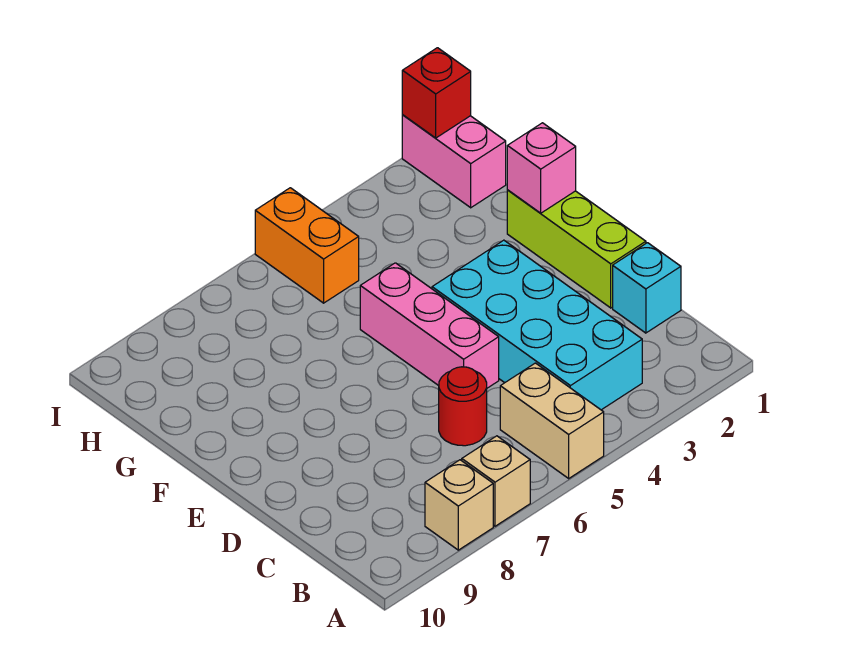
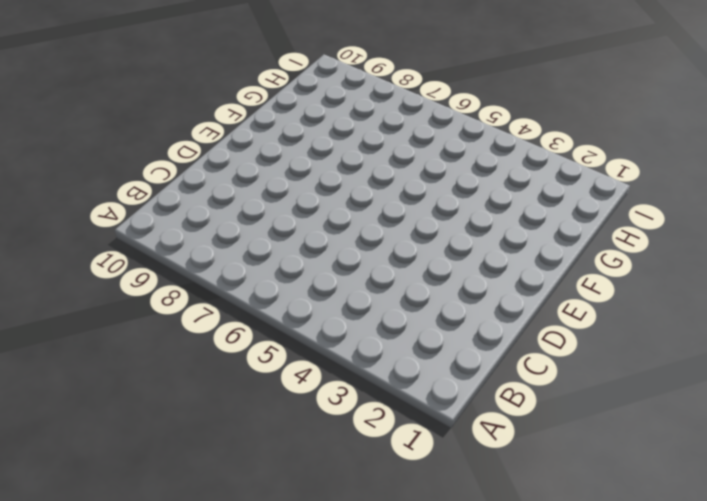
none -> tan 1x2 brick [500,363,604,478]
none -> tan 1x1 brick [461,436,530,526]
none -> tan 1x1 brick [425,460,493,550]

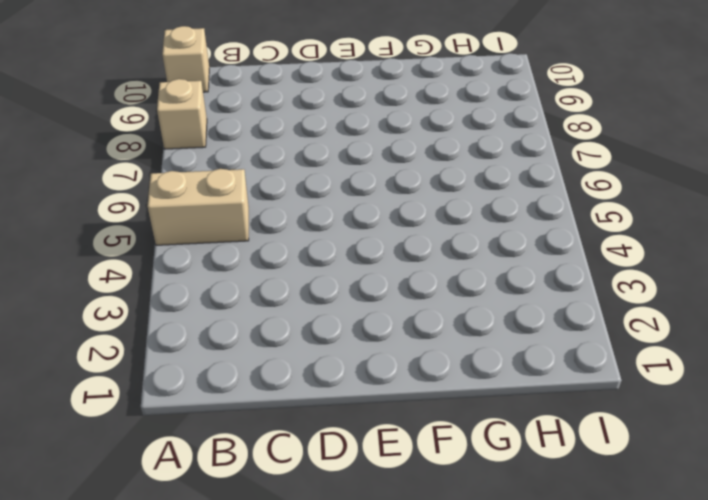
tan 1x1 brick [162,26,209,92] -> tan 1x1 brick moved to [461,436,530,526]
none -> cyan 2x4 brick [432,240,642,410]
none -> cyan 1x1 brick [613,243,681,333]
none -> red 1x1 round brick [439,367,487,446]

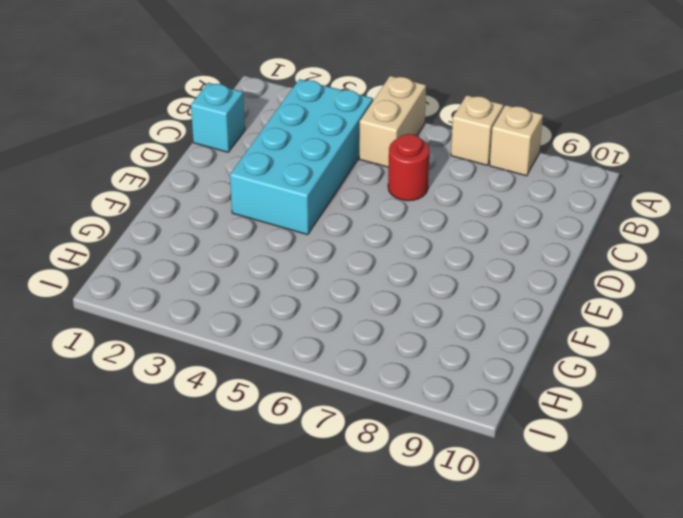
none -> lime 1x3 brick [507,190,646,308]
none -> pink 1x3 brick [360,263,499,388]
none -> pink 1x2 brick [402,115,506,208]

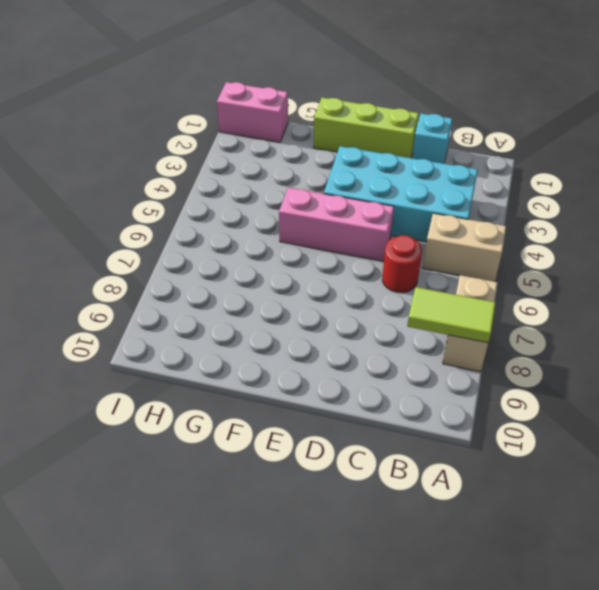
lime 1x2 tile [407,287,496,343] -> none
none -> orange 1x2 brick [255,188,359,303]
none -> pink 1x1 brick [507,123,576,213]
none -> red 1x1 brick [402,48,471,138]

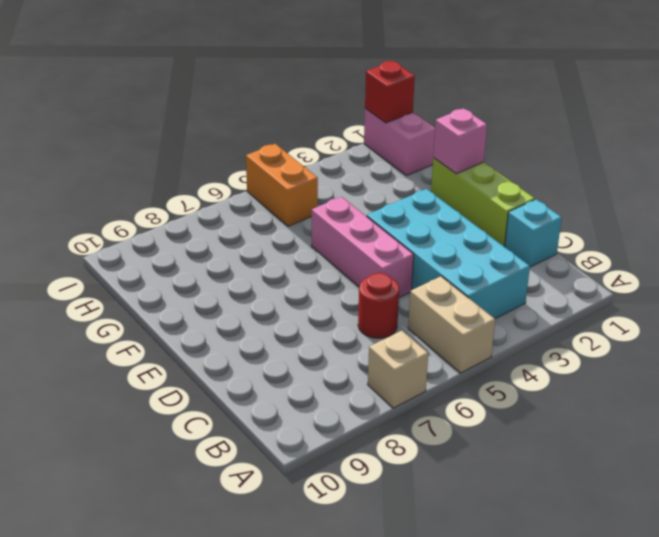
none -> tan 1x1 brick [425,460,493,550]

